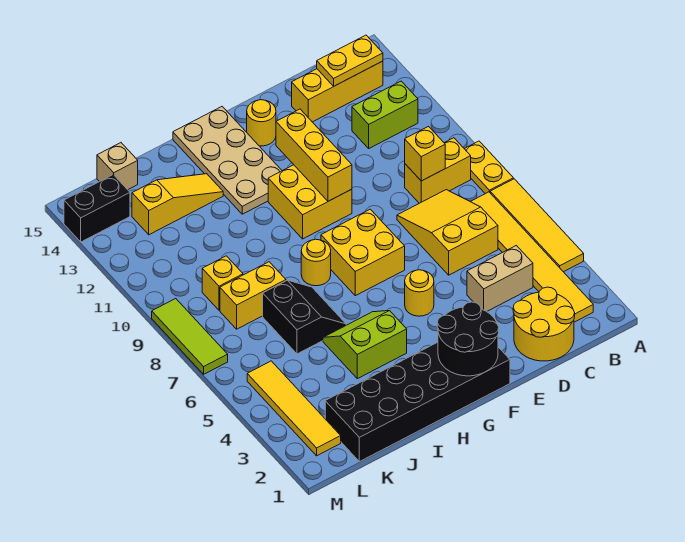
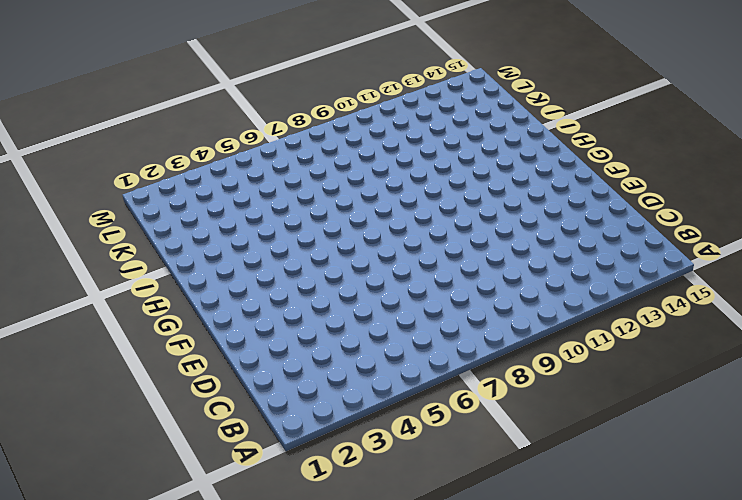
none -> yellow 1x4 tile [490,179,584,272]
none -> yellow 1x2 plate [465,141,513,194]
none -> yellow 1x6 tile [471,192,593,322]

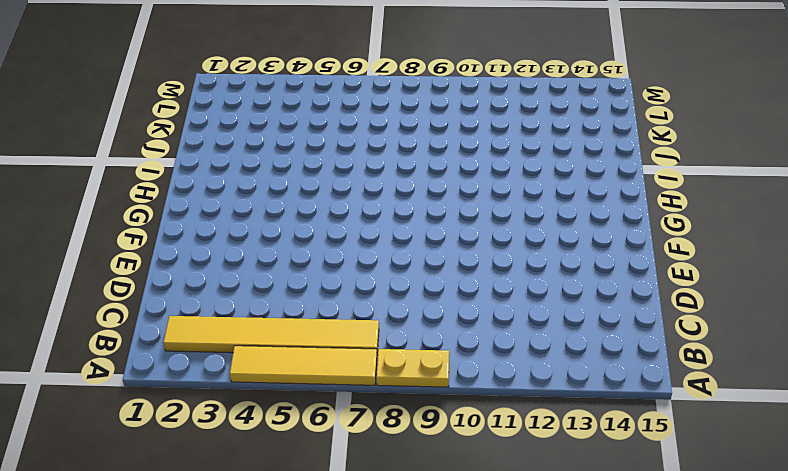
none -> yellow 1x2 brick [405,138,471,203]
none -> lime 1x2 brick [352,81,418,148]
none -> yellow 1x3 brick [292,61,383,122]

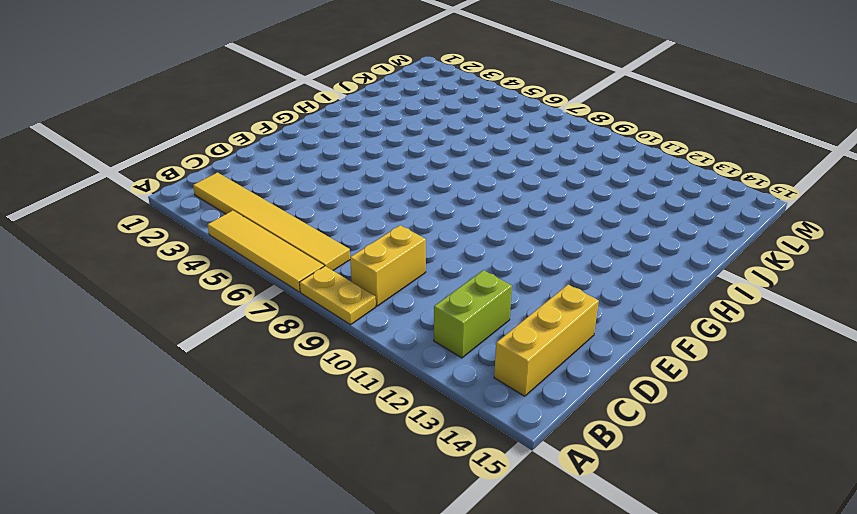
none -> yellow 2x2 round brick [513,287,575,361]
none -> tan 1x2 brick [467,245,533,312]
none -> yellow 2x3 slope [397,190,498,275]

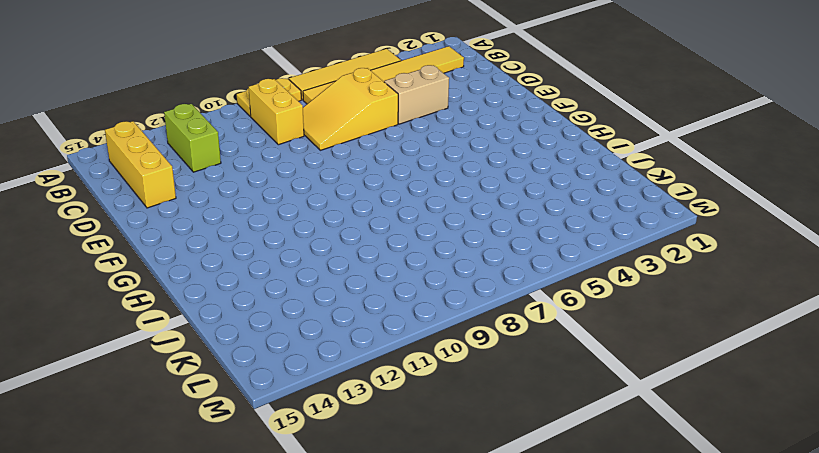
tan 1x2 brick [384,65,449,124] -> tan 1x2 brick turned to [467,245,533,312]
none -> yellow 2x2 round brick [513,287,575,361]
none -> black 2x6 brick [325,342,510,462]
none -> yellow 1x1 round brick [405,270,434,316]

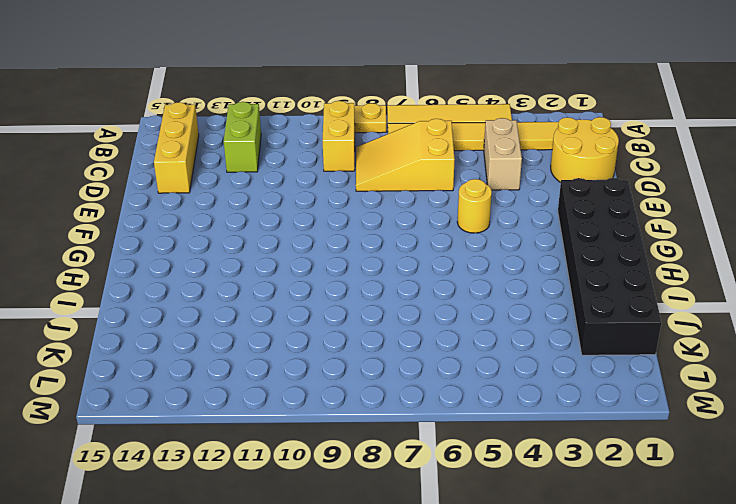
none -> yellow 2x2 brick [321,209,405,296]
none -> yellow 2x2 brick [268,165,352,239]
none -> yellow 1x1 round brick [247,100,276,146]

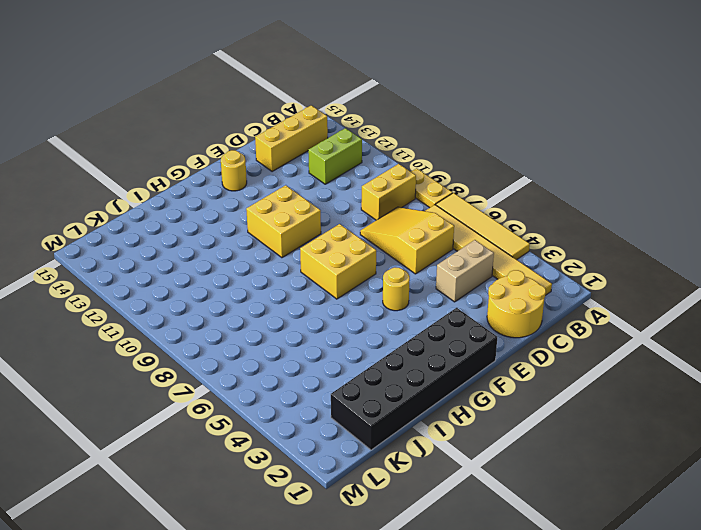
none -> tan 2x4 plate [173,107,282,214]
none -> lime 2x2 slope [323,311,407,379]
none -> yellow 1x1 round brick [301,239,331,286]

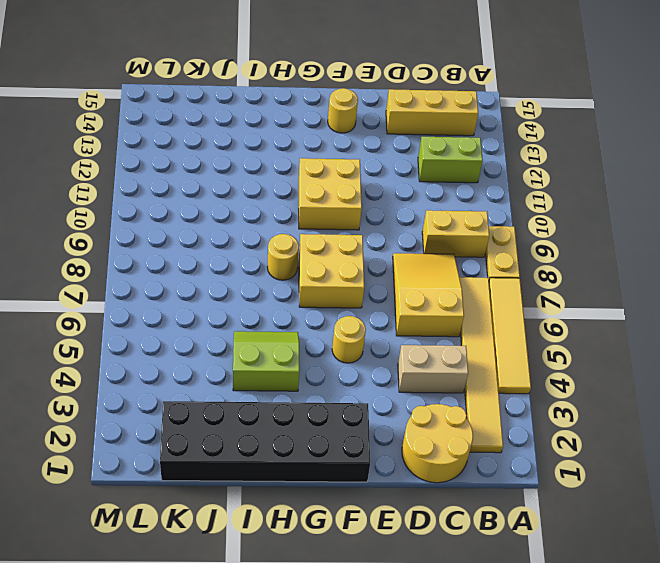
none -> tan 2x4 plate [173,107,282,214]
none -> black 2x2 slope [263,280,346,354]
none -> yellow 1x3 slope [132,174,223,235]

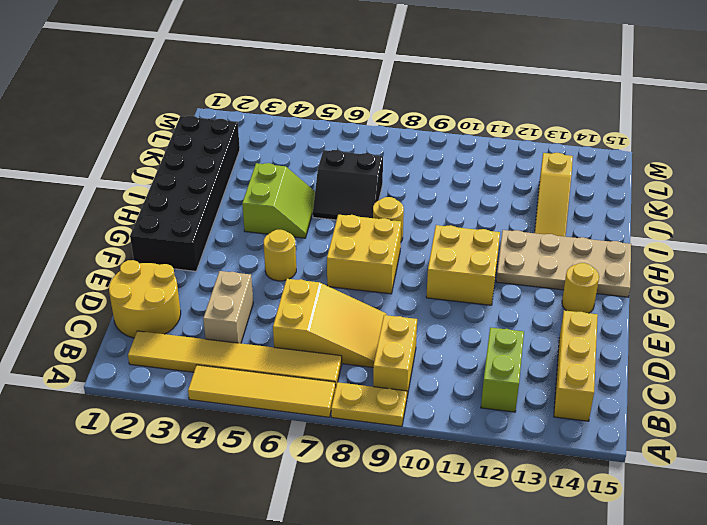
none -> yellow 1x2 brick [220,262,286,329]
none -> yellow 1x1 brick [202,256,243,310]
none -> tan 1x1 brick [97,143,138,190]

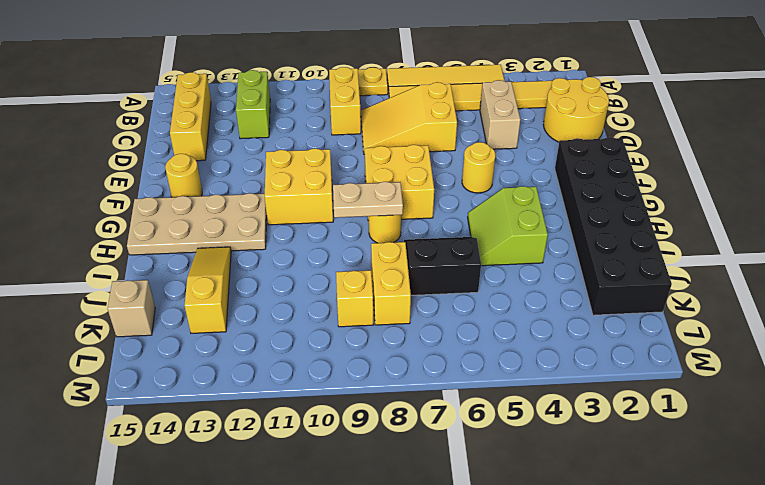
tan 1x2 plate [333,182,403,218] -> none
none -> yellow 1x4 tile [247,361,341,456]
none -> black 1x2 brick [64,175,130,242]
none -> lime 1x3 tile [152,299,228,374]

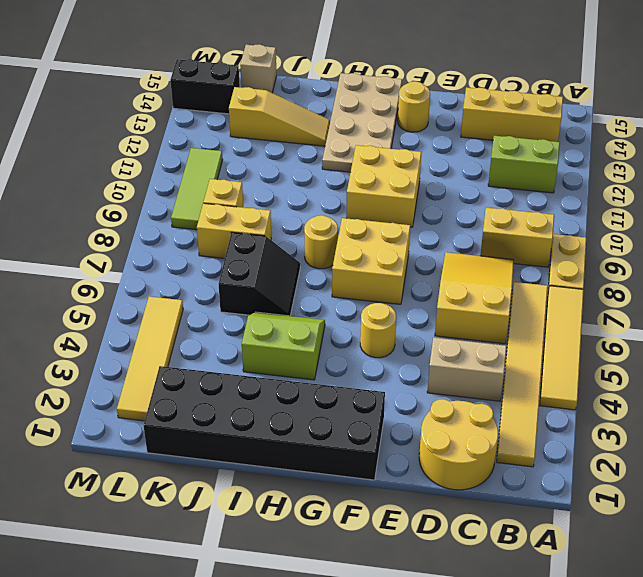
lime 1x3 tile [171,148,223,230] -> lime 1x3 tile moved to [152,299,228,374]
none -> yellow 1x2 plate [317,35,383,86]
none -> yellow 1x1 brick [405,127,445,181]
none -> black 2x2 round brick [437,302,499,376]

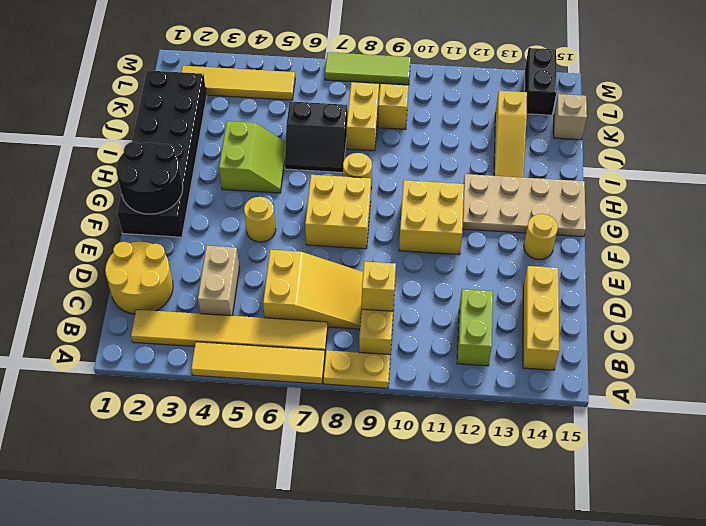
none -> yellow 1x2 plate [317,35,383,86]
none -> yellow 1x3 brick [276,109,352,201]

